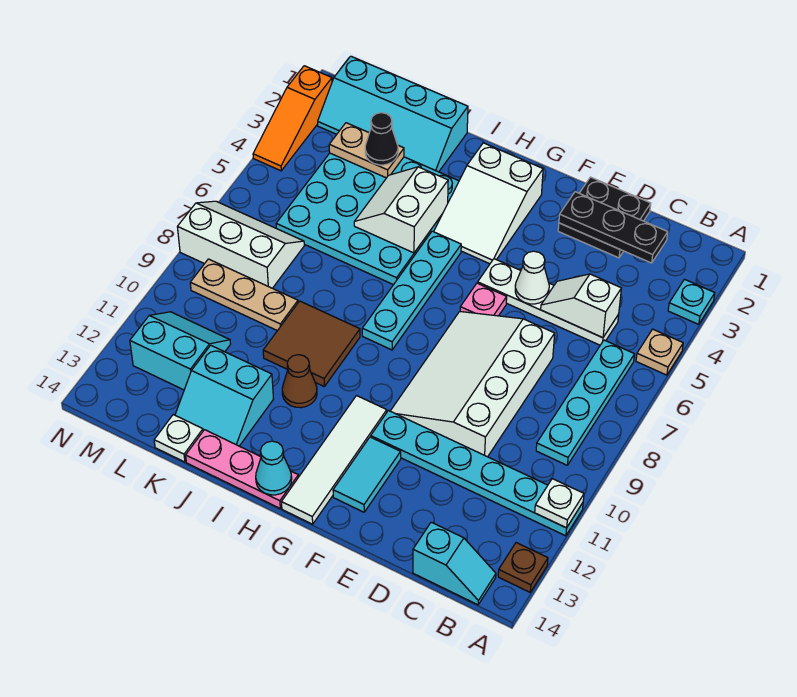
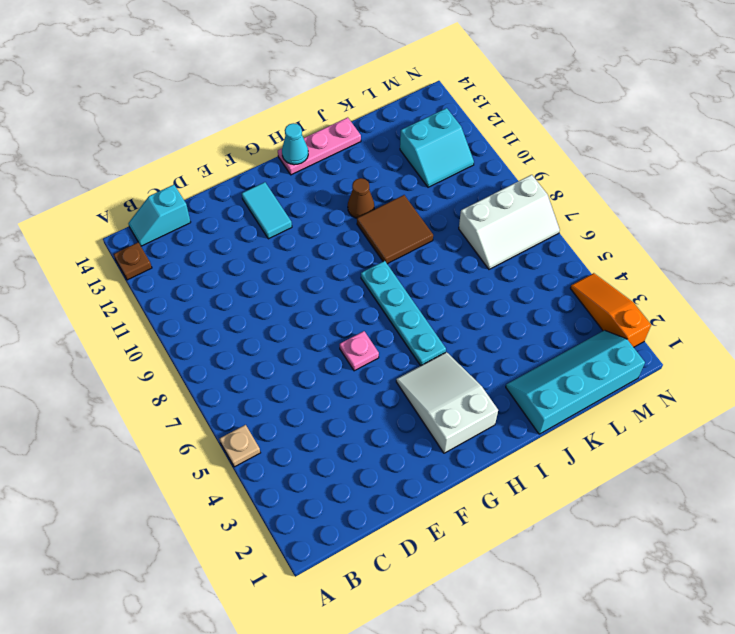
none -> cyan 1x1 plate [668,279,715,324]
none -> cyan 1x6 plate [371,411,583,536]
none -> cyan 1x4 plate [536,340,635,465]
none -> white 1x4 plate [478,259,619,345]

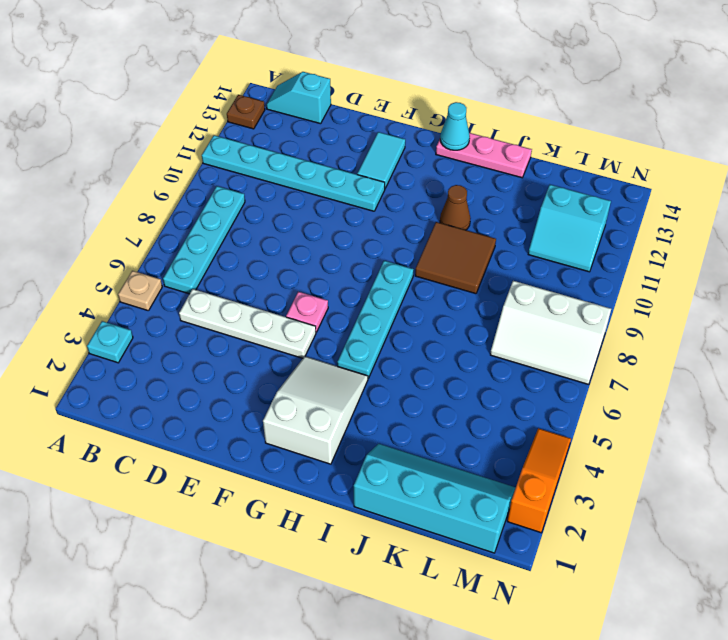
none -> black 2x2 plate [558,177,651,258]
none -> white 3x4 slope [391,312,555,457]
none -> white 1x4 tile [282,396,387,524]
none -> cyan 4x4 plate [276,153,459,285]

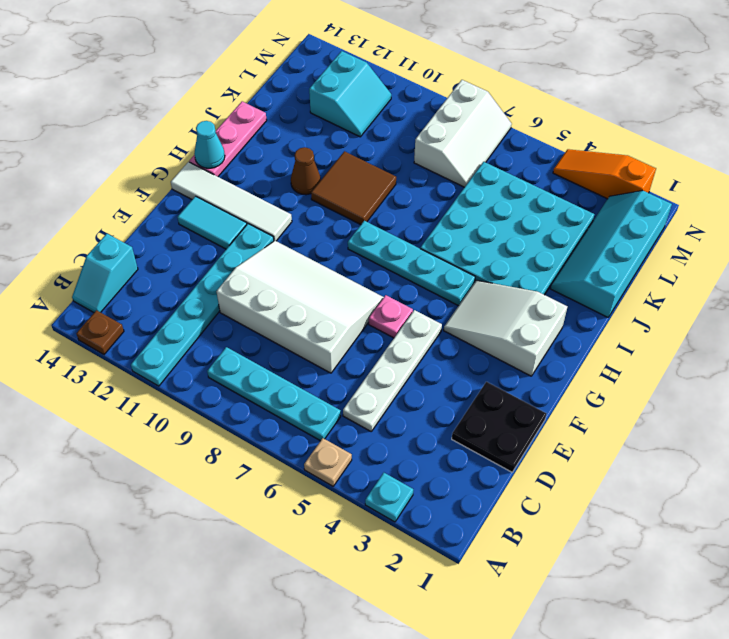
none -> cyan 2x2 slope [175,345,273,446]
none -> tan 1x3 plate [190,259,298,331]
none -> white 1x1 plate [154,415,203,462]
none -> white 1x1 plate [535,479,584,528]

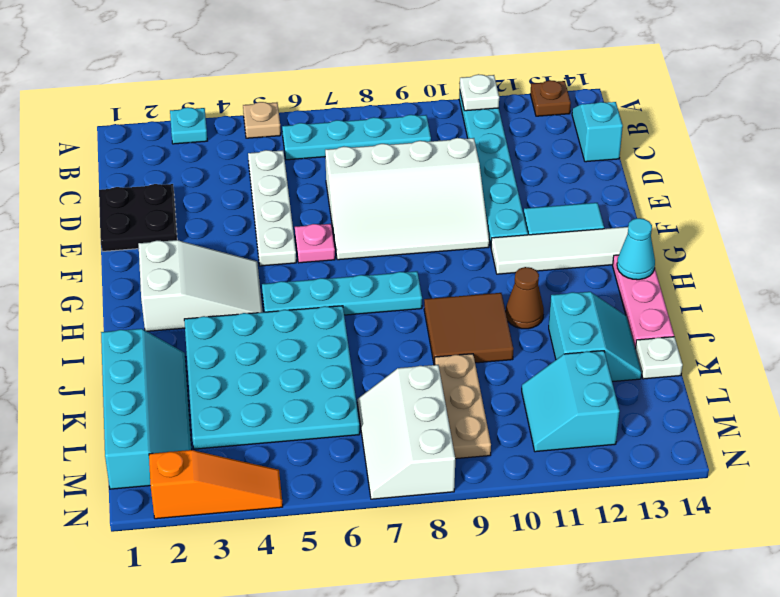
none -> black 1x3 plate [559,192,668,263]
none -> white 1x2 slope [541,274,621,338]
none -> white 1x1 cone [515,251,549,304]
none -> white 2x2 slope [354,167,448,253]

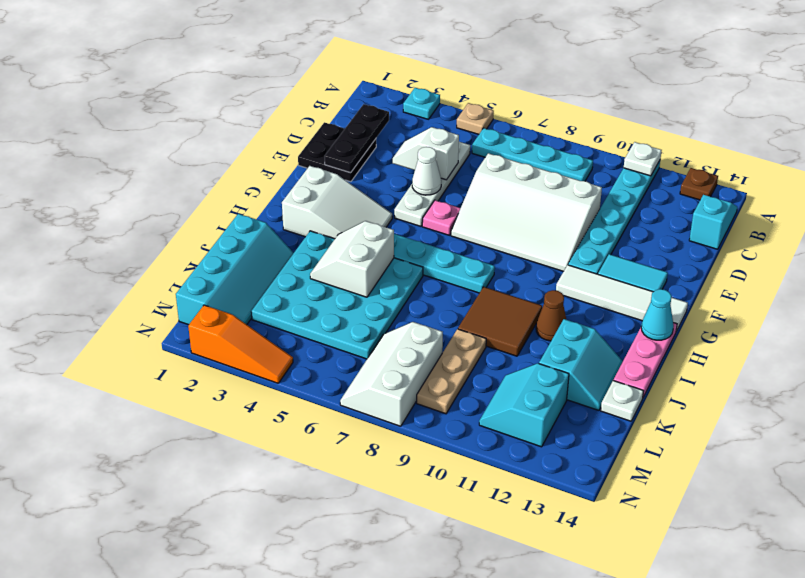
white 1x2 slope [393,127,459,180] -> white 1x2 slope turned to [541,274,621,338]
white 2x2 slope [310,221,394,297] -> white 2x2 slope turned to [354,167,448,253]
none -> tan 1x2 plate [329,123,404,178]
none -> black 1x1 cone [365,113,398,165]

